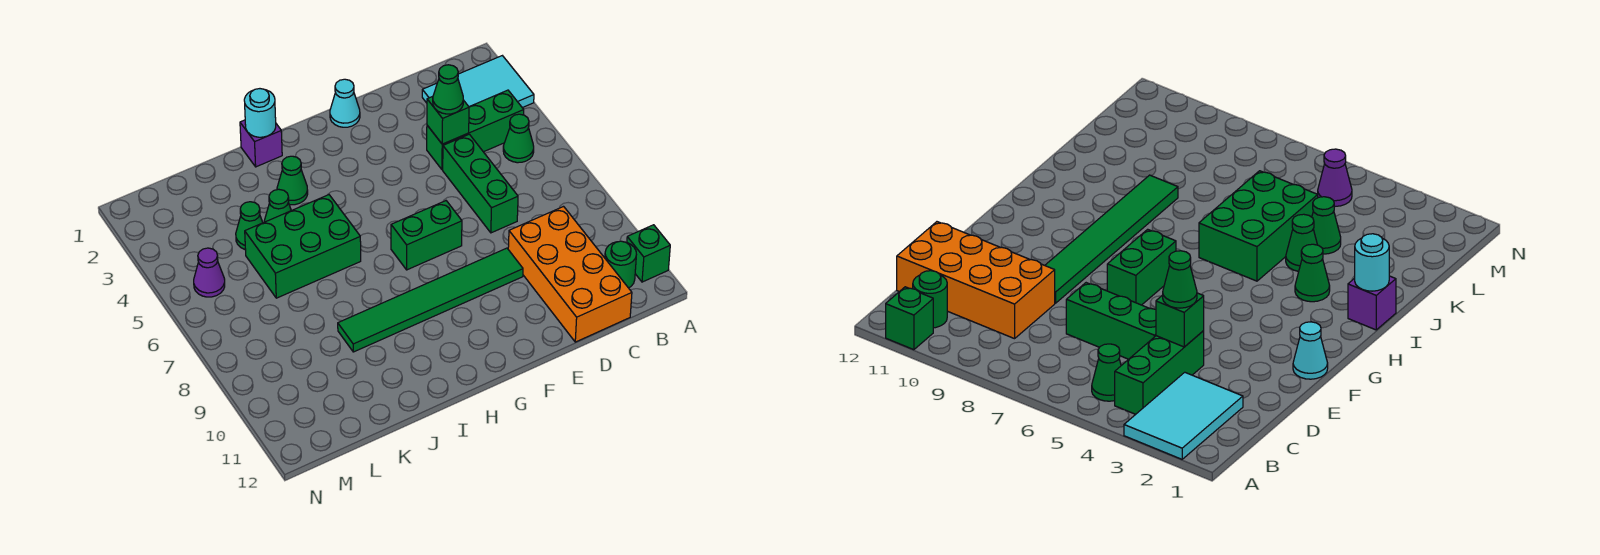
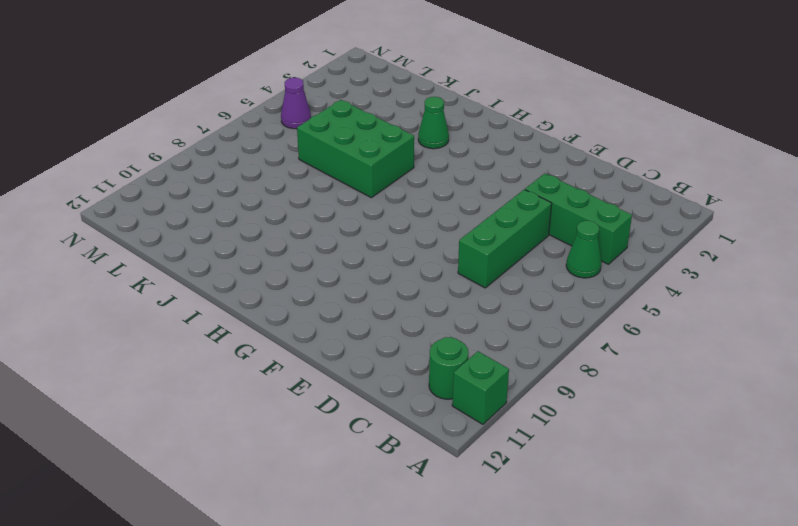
none -> cyan 2x3 tile [422,56,534,108]
none -> orange 2x4 brick [508,207,632,342]
none -> green 1x6 tile [338,248,523,352]

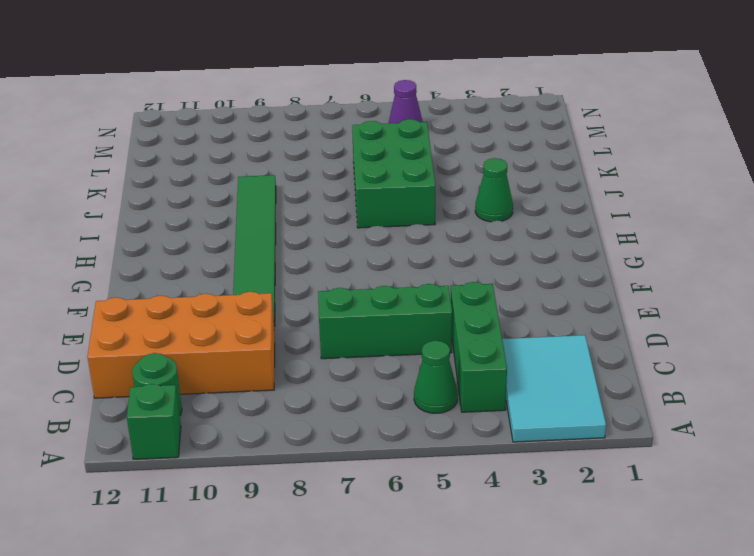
none -> cyan 1x1 cone [330,79,360,127]
none -> green 1x2 brick [391,201,462,270]
none -> purple 1x1 brick [240,120,282,167]

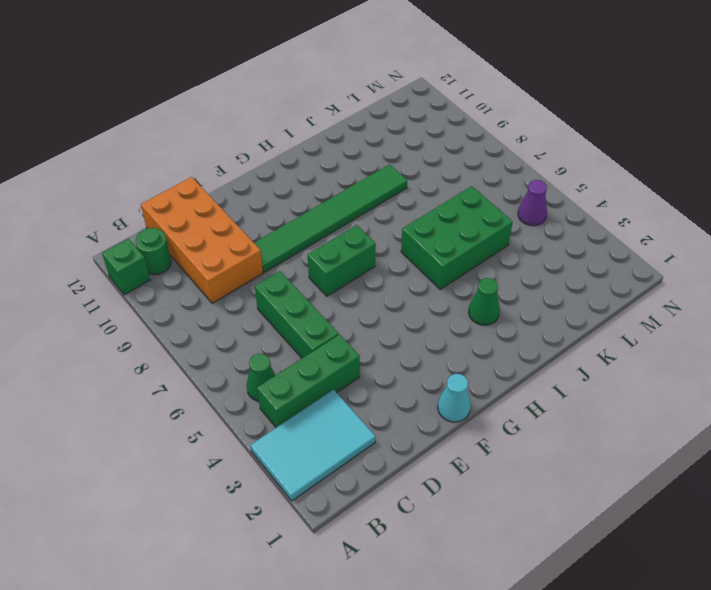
none -> purple 1x1 brick [240,120,282,167]
none -> green 1x1 cone [264,189,291,222]
none -> green 1x1 cone [236,202,263,250]

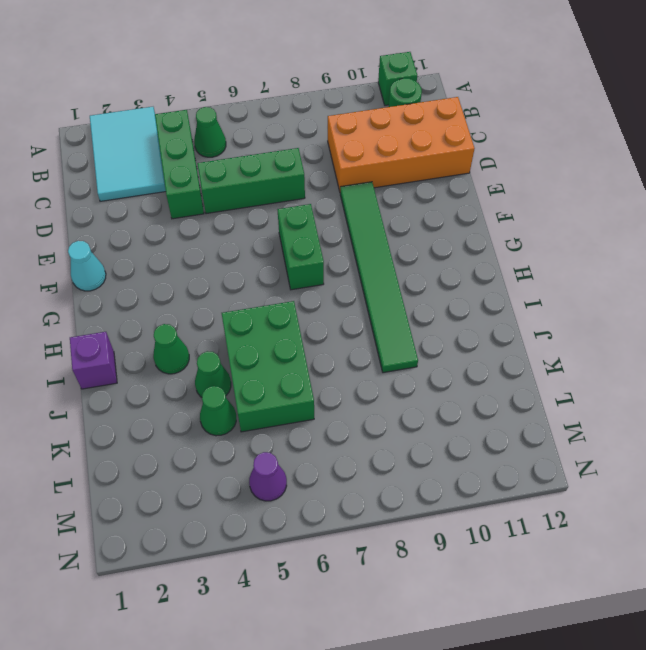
none -> green 1x1 brick [427,96,469,144]
none -> cyan 1x1 round brick [244,89,276,137]
none -> green 1x1 cone [433,65,463,114]

